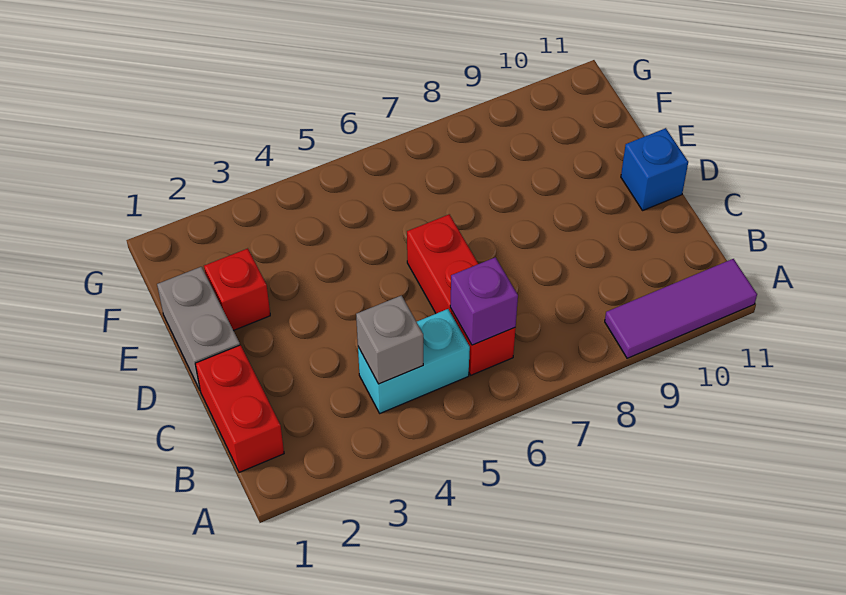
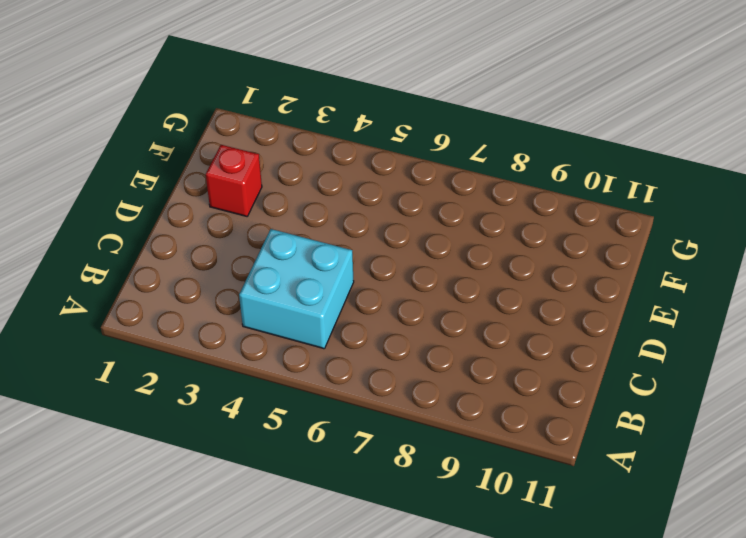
cyan 2x2 brick [239,229,354,349] -> cyan 1x2 brick [358,309,470,413]
none -> purple 1x3 tile [605,259,757,358]
none -> red 1x2 brick [195,345,284,472]

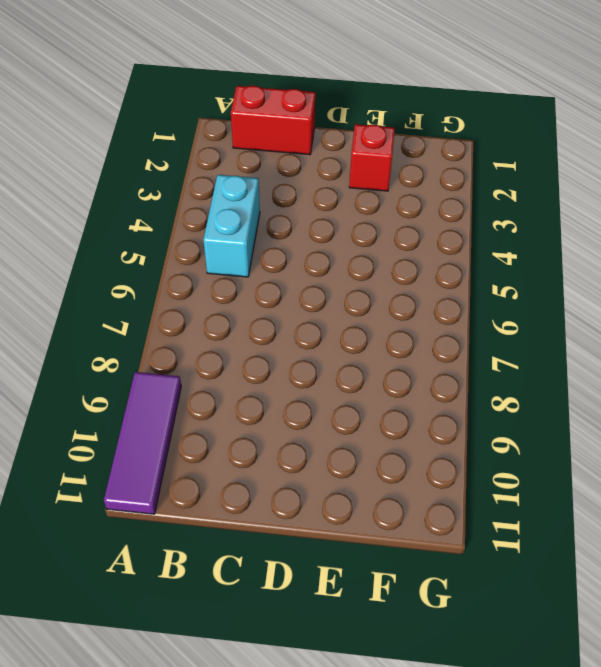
none -> red 1x3 brick [407,214,516,375]
none -> grey 1x2 brick [157,267,240,390]

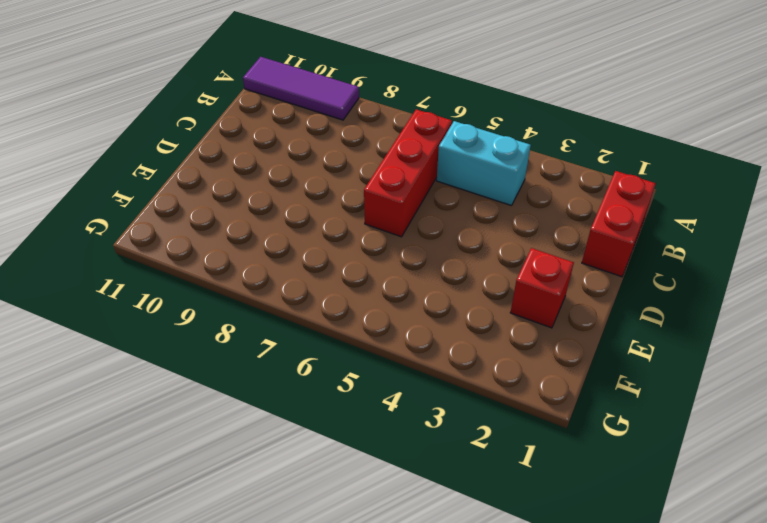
none -> grey 1x2 brick [157,267,240,390]
none -> blue 1x1 brick [621,128,688,210]

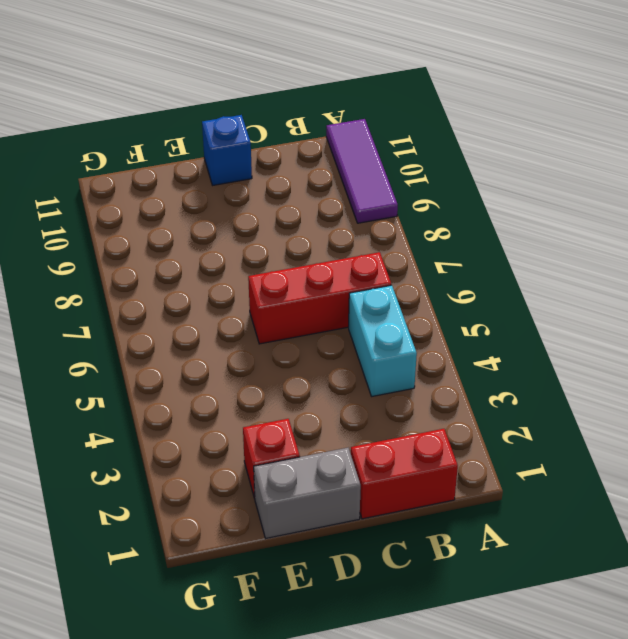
none -> grey 1x1 brick [356,295,423,384]
none -> purple 1x1 brick [450,257,518,345]

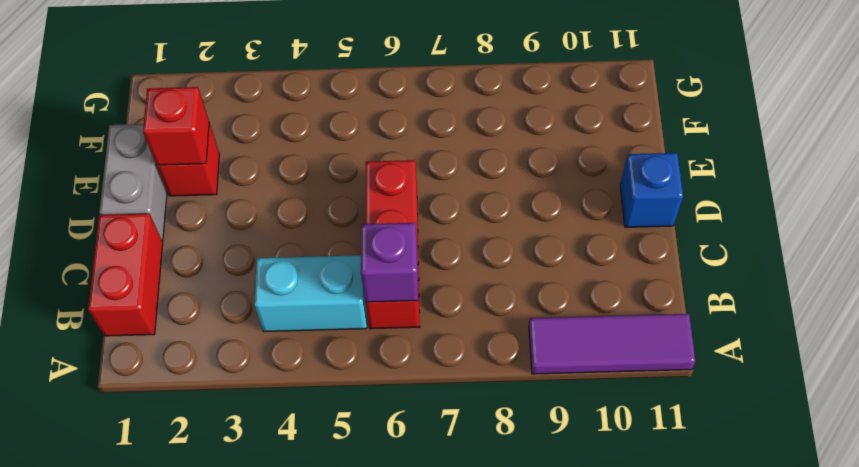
red 1x1 brick [143,87,209,165] -> none
none -> grey 1x1 brick [356,295,423,384]

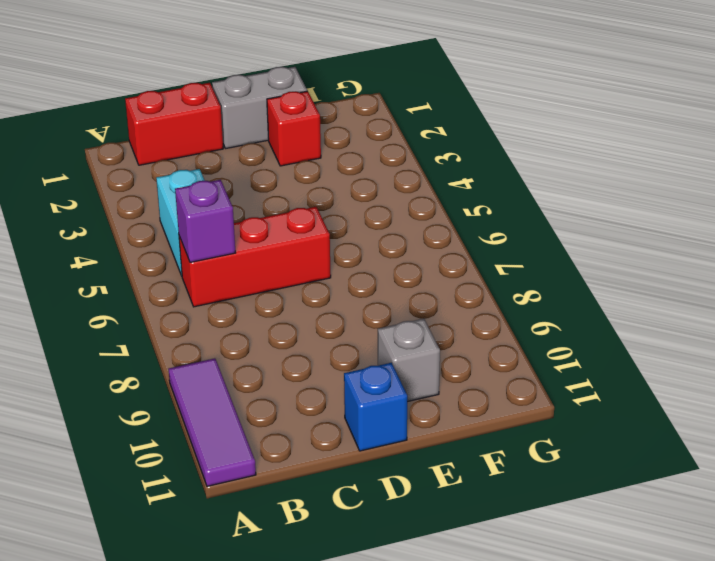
grey 1x1 brick [378,319,440,402] -> grey 1x1 brick moved to [356,295,423,384]

